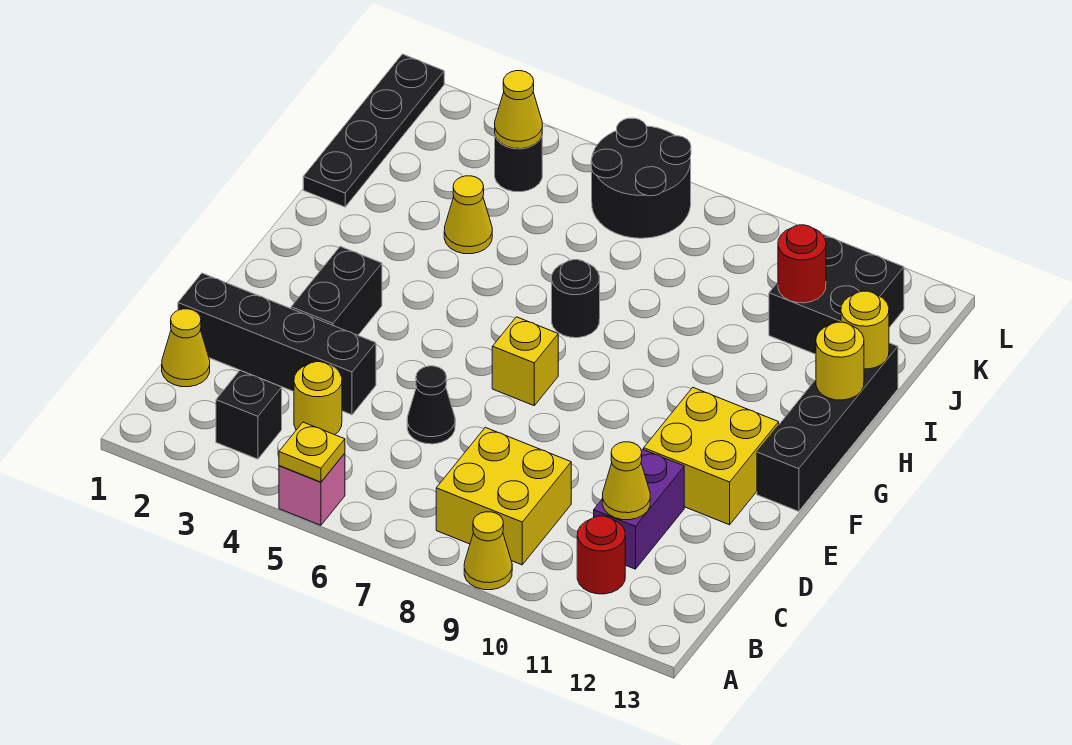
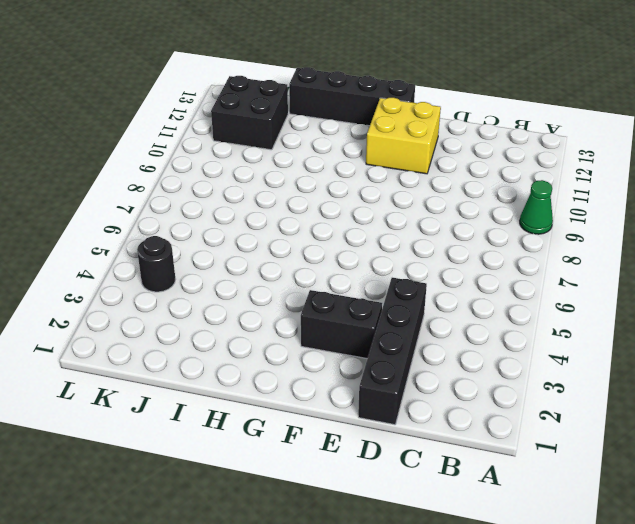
green 1x1 cone [520,180,553,234] -> yellow 1x1 cone [464,512,512,590]
none -> pink 1x1 brick [279,453,345,525]
none -> black 1x1 brick [216,370,282,459]
none -> yellow 2x2 brick [436,427,571,565]

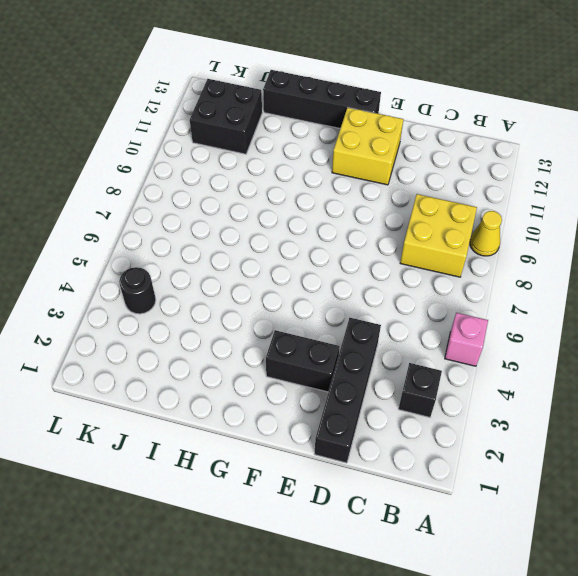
none -> red 1x1 round brick [577,516,625,594]
none -> yellow 1x1 cone [162,309,210,387]
none -> yellow 1x1 round brick [294,362,342,435]

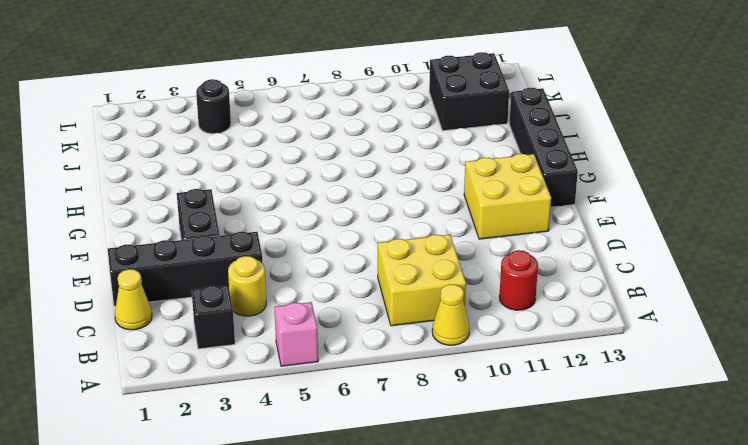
none -> purple 1x2 brick [594,449,684,569]
none -> black 1x1 cone [407,366,455,444]
none -> yellow 1x1 brick [492,317,558,406]

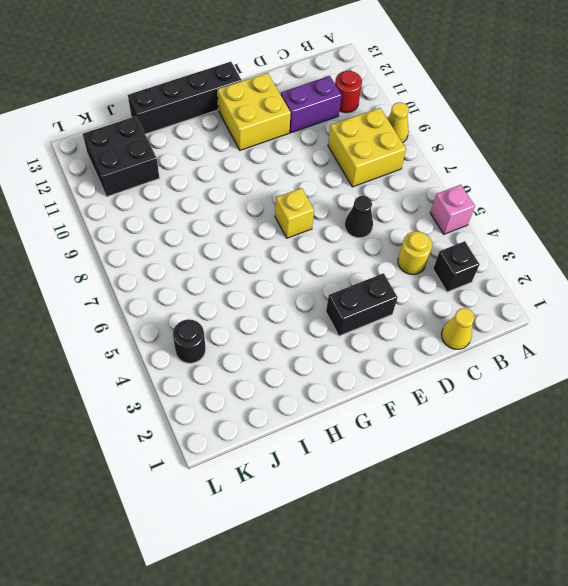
none -> black 1x4 brick [178,273,376,415]
none -> black 1x1 round brick [552,260,600,338]
none -> black 1x4 plate [303,54,444,207]

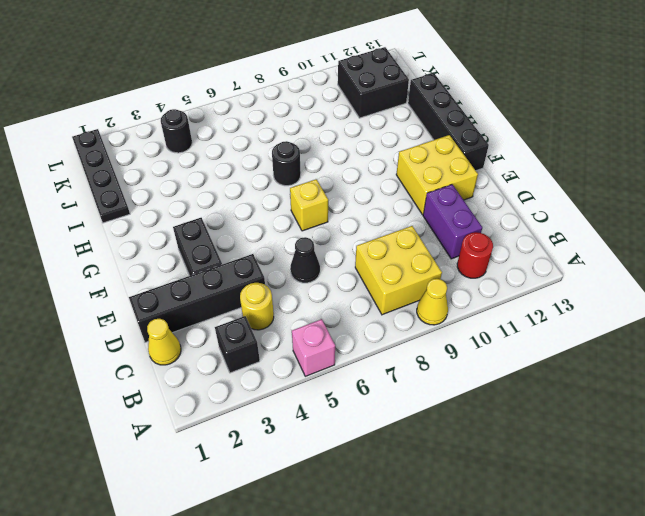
none -> yellow 1x1 cone [444,176,492,254]
none -> black 2x2 round brick [591,118,691,238]
none -> yellow 1x1 plate [279,422,345,482]

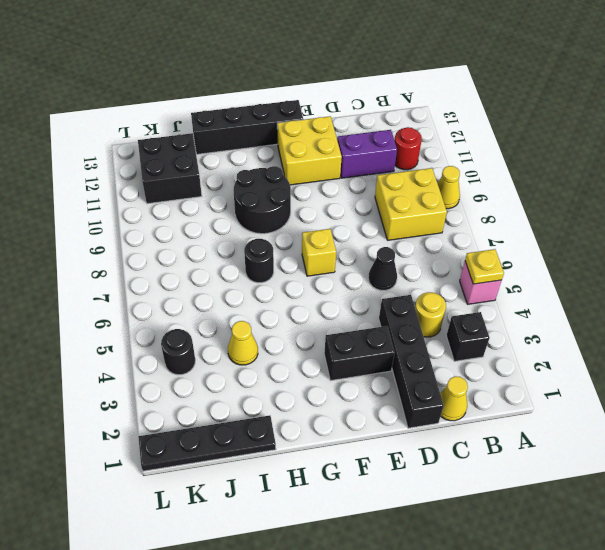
black 2x2 round brick [233,166,291,234] -> black 2x2 round brick moved to [591,118,691,238]
none -> yellow 1x1 cone [602,442,650,520]
none -> yellow 1x1 round brick [816,322,864,400]
none -> yellow 1x1 round brick [841,291,889,369]

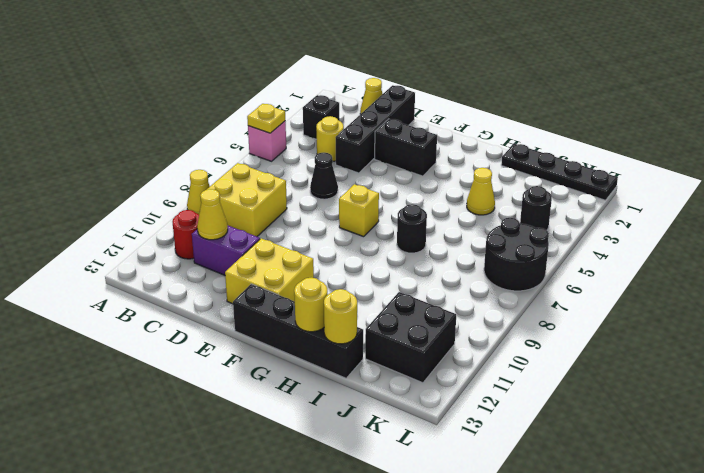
none -> red 1x1 round brick [778,225,826,303]
none -> yellow 1x1 cone [495,71,542,149]

